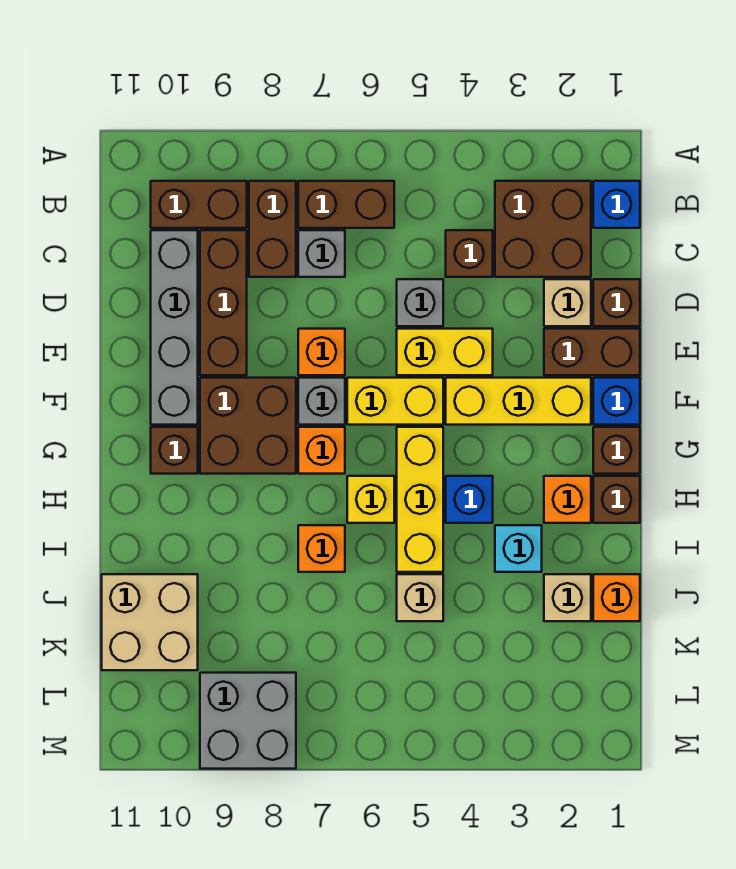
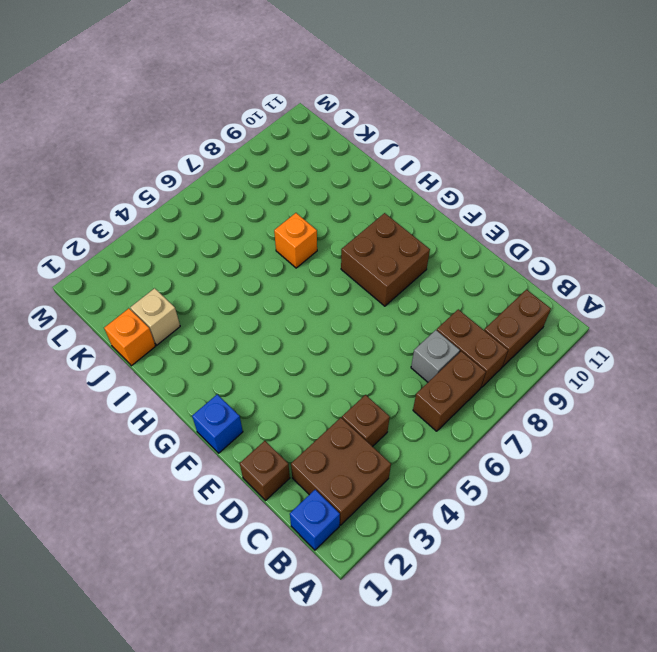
none -> brown 1x3 brick [200,230,247,375]
none -> grey 1x4 brick [151,230,198,425]
none -> tan 1x1 brick [544,279,591,326]
none -> grey 1x1 brick [397,279,443,326]

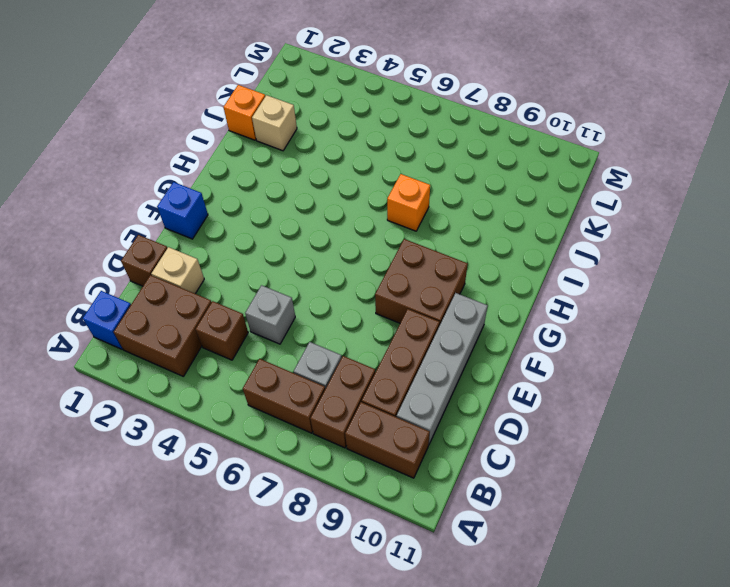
none -> brown 1x2 brick [544,329,640,375]
none -> yellow 1x2 brick [397,329,493,375]
none -> orange 1x1 brick [298,329,345,375]
none -> yellow 1x3 brick [446,378,591,425]

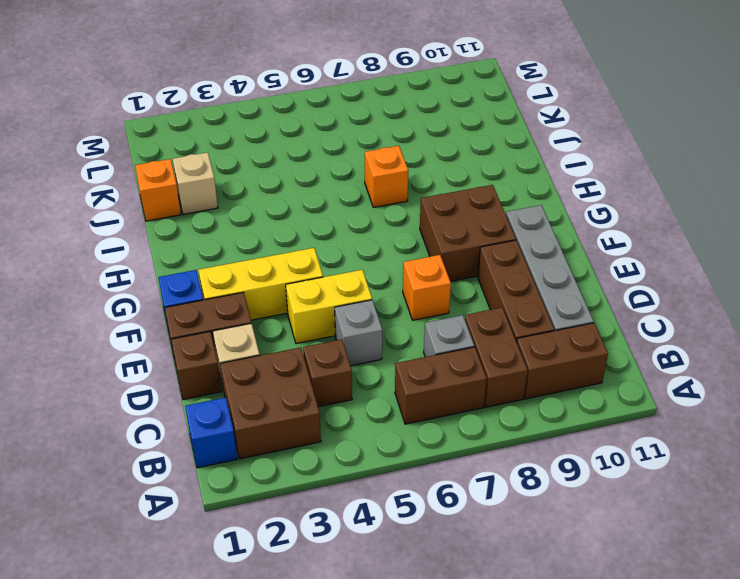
none -> yellow 1x2 brick [347,378,443,425]
none -> grey 1x1 brick [298,378,345,425]
none -> brown 1x1 brick [593,427,640,474]
none -> yellow 1x3 brick [397,427,443,572]

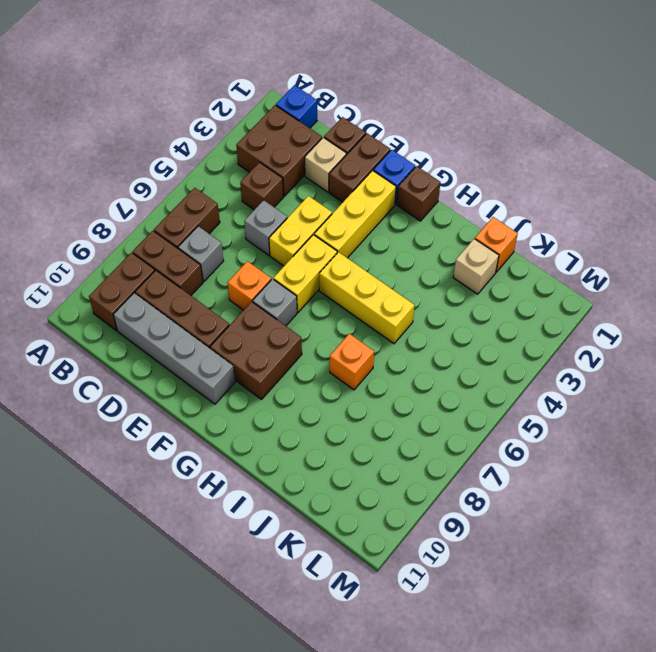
none -> orange 1x1 brick [298,427,345,474]
none -> brown 1x1 brick [151,427,198,474]
none -> brown 1x1 brick [593,476,640,523]
none -> orange 1x1 brick [544,476,591,523]

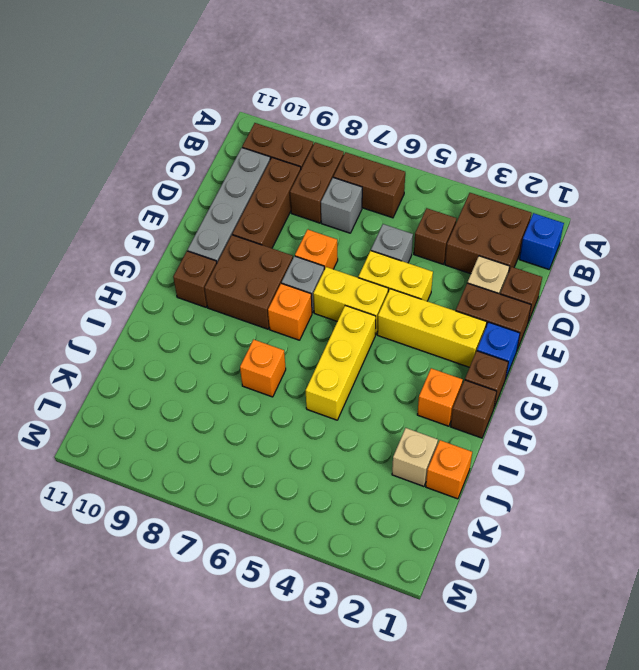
none -> blue 1x1 brick [446,476,493,523]
none -> yellow 1x1 brick [347,476,394,523]
none -> cyan 1x1 brick [495,525,542,572]
none -> tan 1x1 brick [397,574,443,621]

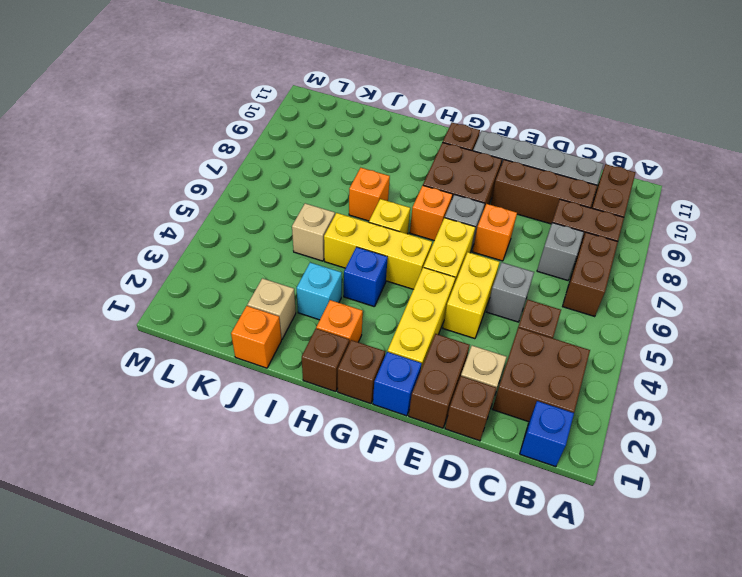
none -> tan 2x2 brick [102,574,198,670]
none -> grey 2x2 brick [200,673,296,769]

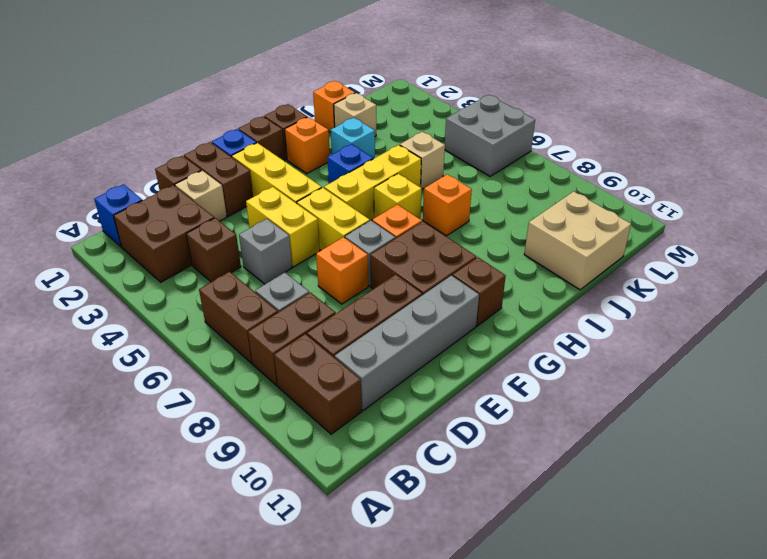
grey 2x2 brick [445,95,535,176] -> grey 2x2 brick moved to [200,673,296,769]

